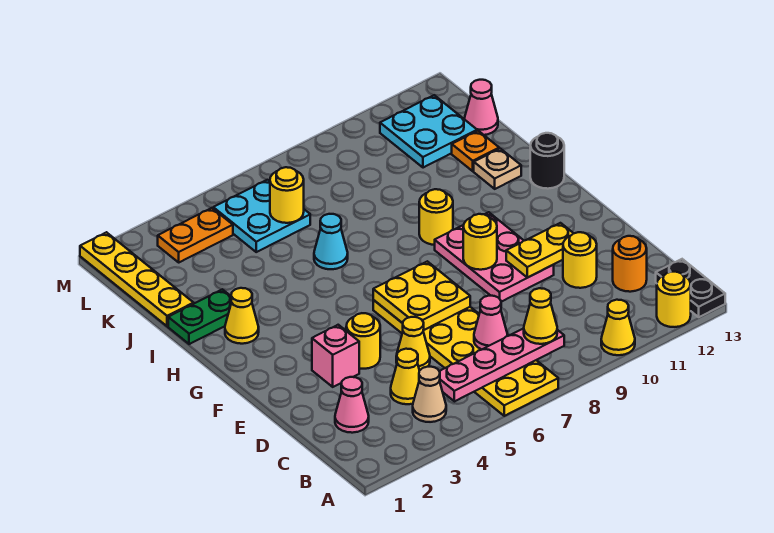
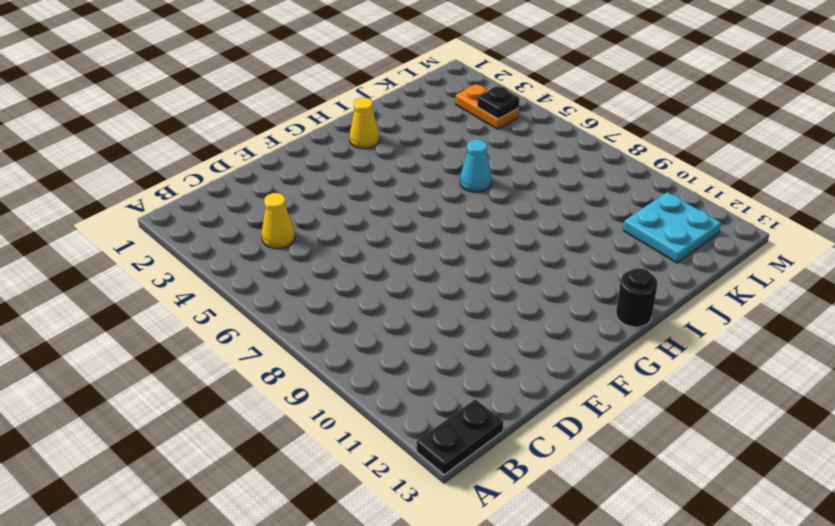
black 1x1 plate [477,86,520,119] -> none
none -> yellow 2x6 plate [373,300,558,416]
none -> yellow 1x1 cone [601,300,635,355]
none -> yellow 1x1 round brick [657,272,691,327]
none -> tan 1x1 cone [413,367,446,422]

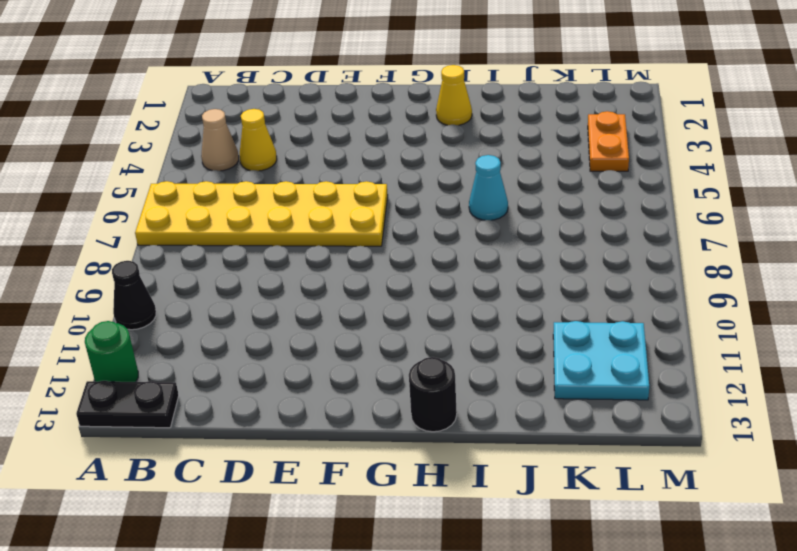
black 1x1 cone [112,261,156,330] -> yellow 1x1 cone [601,300,635,355]
green 1x1 round brick [85,321,138,382] -> yellow 1x1 round brick [657,272,691,327]
none -> pink 1x1 cone [335,377,369,433]
none -> orange 1x1 round brick [613,236,647,292]
none -> yellow 1x1 cone [396,317,430,370]
none -> yellow 1x1 round brick [563,232,597,288]

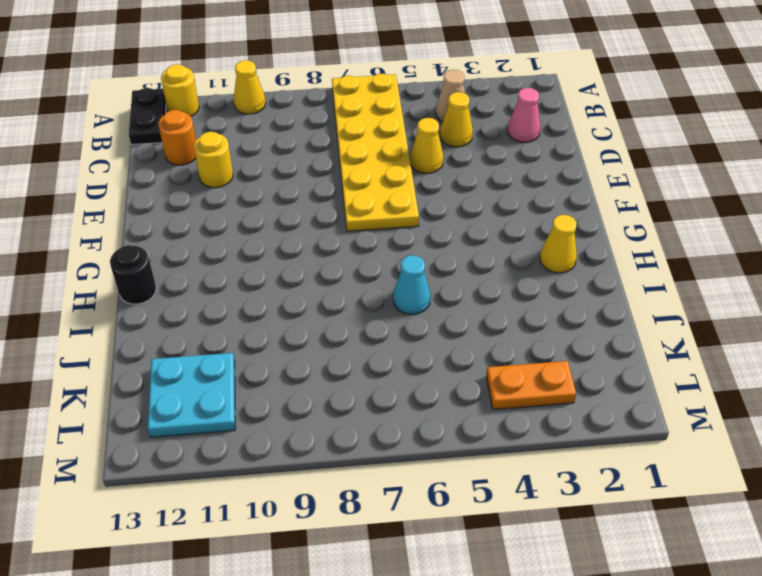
none -> pink 1x1 brick [312,325,359,387]
none -> yellow 1x1 round brick [346,313,380,369]
none -> pink 2x3 plate [435,212,554,302]
none -> yellow 1x1 round brick [419,189,453,245]

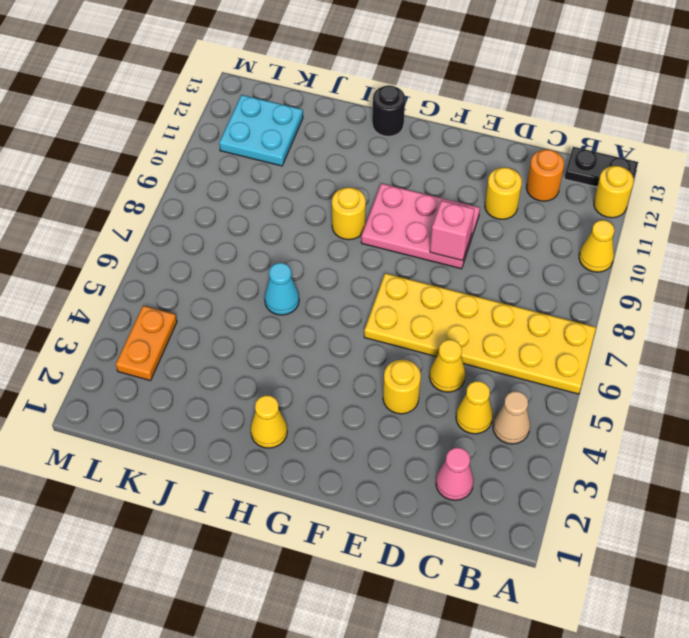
pink 1x1 brick [430,201,475,261] -> pink 1x1 brick moved to [312,325,359,387]
none -> green 1x2 plate [168,289,231,344]
none -> tan 1x1 plate [474,149,521,189]
none -> yellow 1x4 plate [80,232,194,326]
none -> orange 1x1 plate [452,131,499,171]

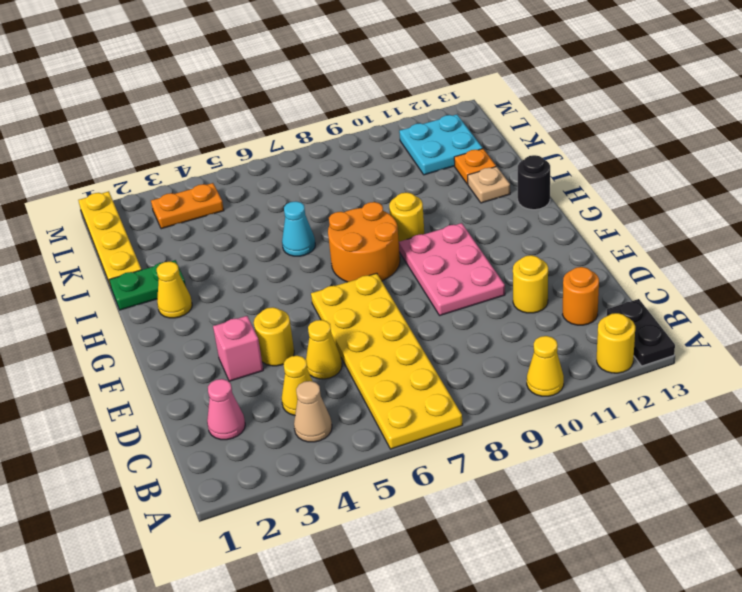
orange 2x2 round brick [328,202,400,282] -> none
none -> cyan 2x2 plate [213,180,310,252]
none -> pink 1x1 cone [465,80,498,135]
none -> pink 1x4 plate [439,328,564,401]
none -> pink 1x1 cone [474,296,508,350]

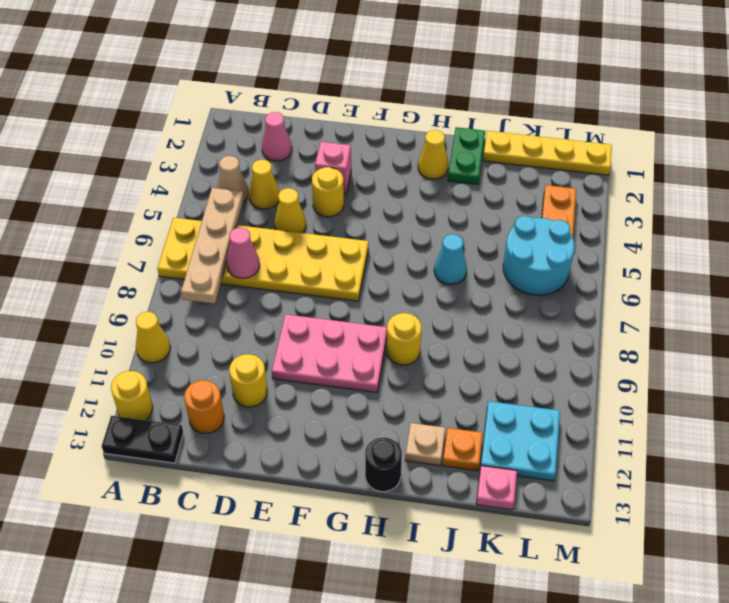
tan 1x4 plate [181,188,244,304] -> pink 1x4 plate [439,328,564,401]
cyan 2x2 round brick [503,216,575,295] -> cyan 2x2 plate [213,180,310,252]
pink 1x1 plate [476,466,517,510] -> pink 1x1 cone [465,80,498,135]
none -> yellow 2x2 plate [373,261,470,330]
none -> yellow 1x2 plate [506,223,574,278]
none -> yellow 1x1 round brick [463,214,497,270]
none -> yellow 1x1 round brick [270,167,304,223]

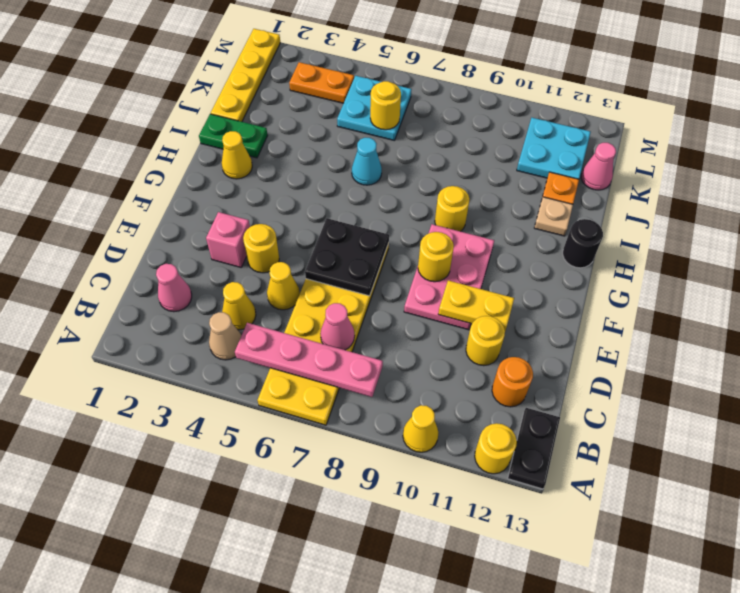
black 2x2 plate [305,218,389,296] -> yellow 2x2 plate [373,261,470,330]
none -> yellow 1x1 cone [524,288,557,344]

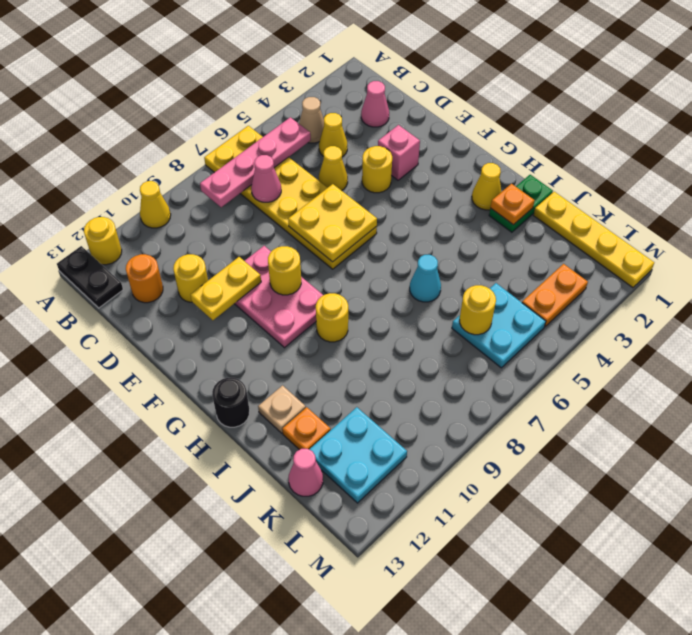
orange 1x1 plate [490,184,535,225] -> none
none -> yellow 1x1 cone [524,288,557,344]

